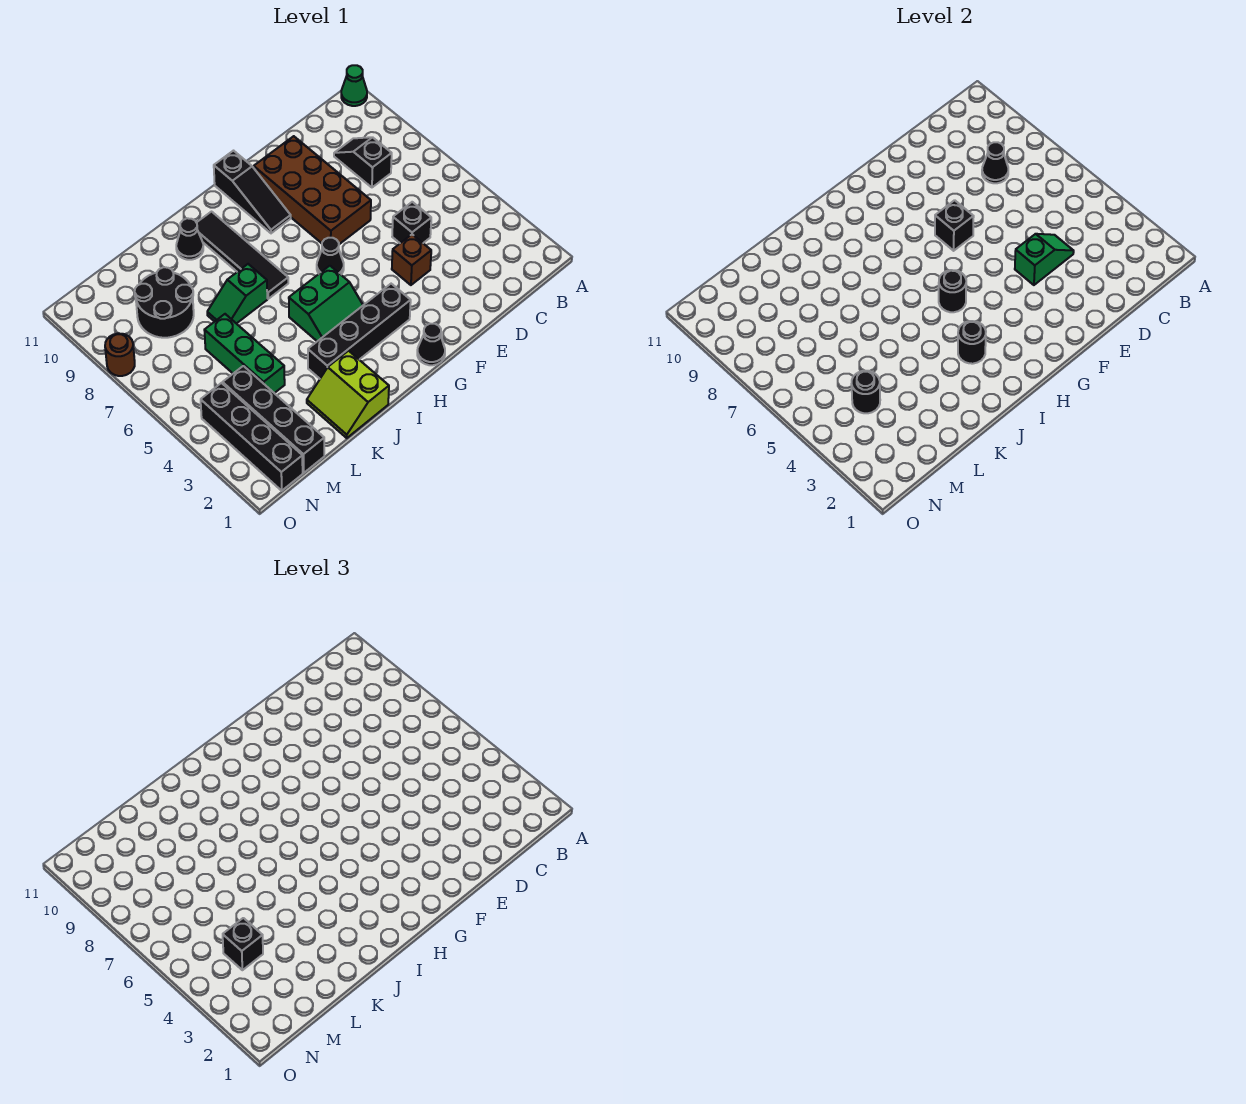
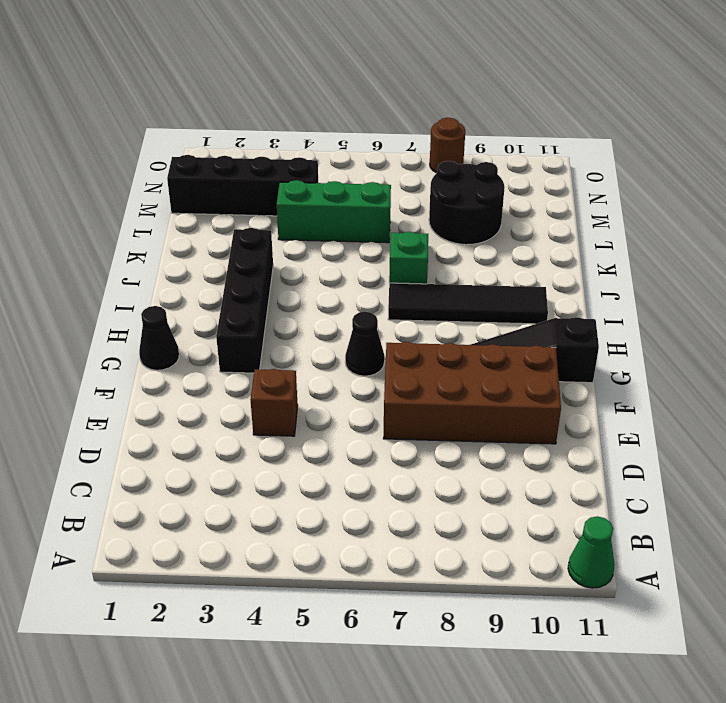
none -> black 1x2 slope [334,137,392,187]
none -> black 1x1 brick [392,202,431,243]
none -> green 2x2 slope [289,266,363,341]

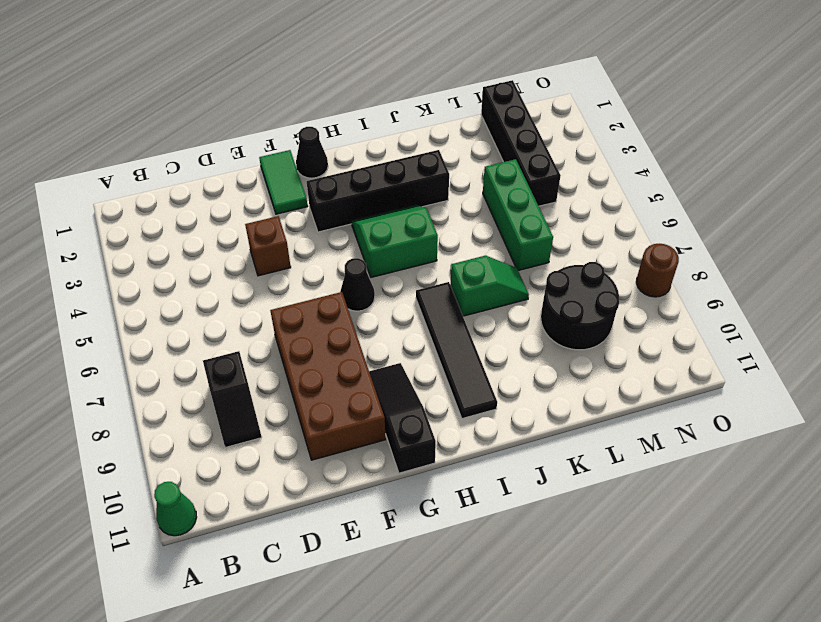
green 1x2 tile [259,150,308,214] -> none
none -> black 1x1 brick [392,202,431,243]
none -> lime 2x2 slope [307,351,389,438]
none -> black 1x1 cone [176,218,203,260]

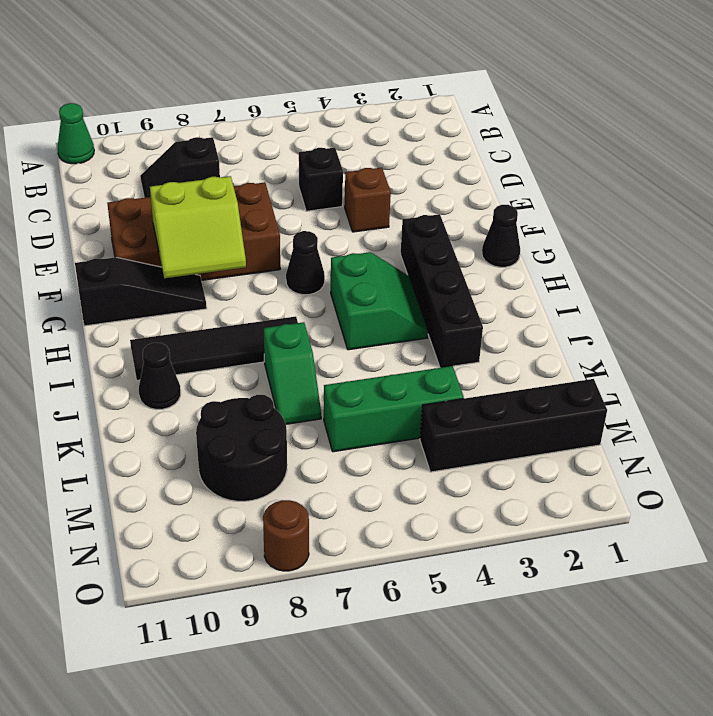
lime 2x2 slope [150,176,246,278] -> lime 2x2 slope moved to [307,351,389,438]
none -> black 1x4 brick [201,383,303,491]
none -> black 1x1 cone [982,142,1008,183]
none -> green 1x2 slope [1015,234,1074,285]

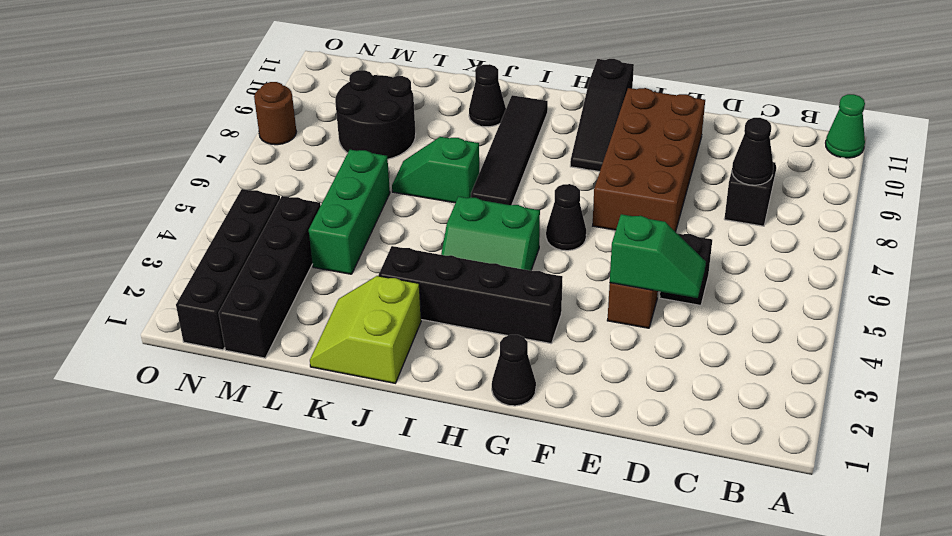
none -> black 1x1 brick [935,200,974,251]
none -> black 1x1 round brick [939,270,966,312]
none -> black 1x1 round brick [958,321,986,364]

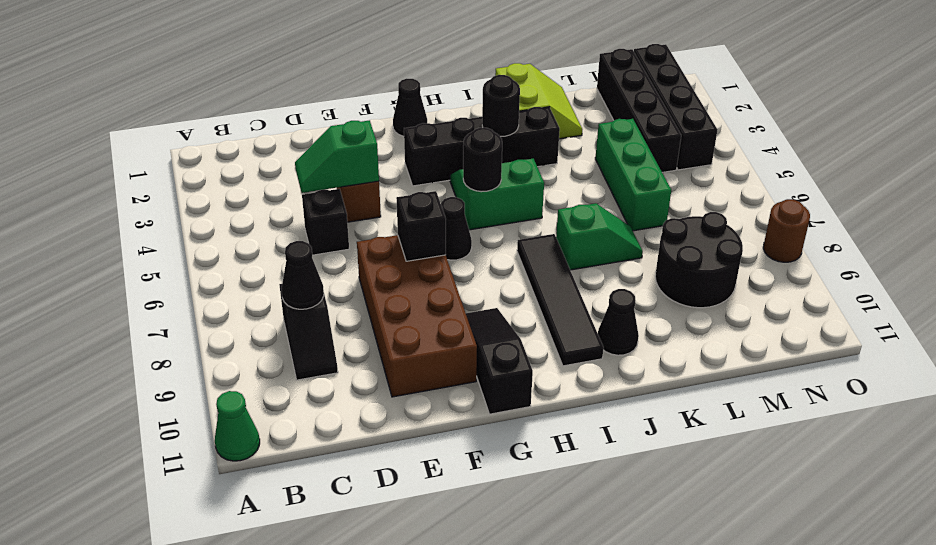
none -> black 1x1 round brick [852,371,880,413]
none -> black 1x1 brick [223,918,263,970]

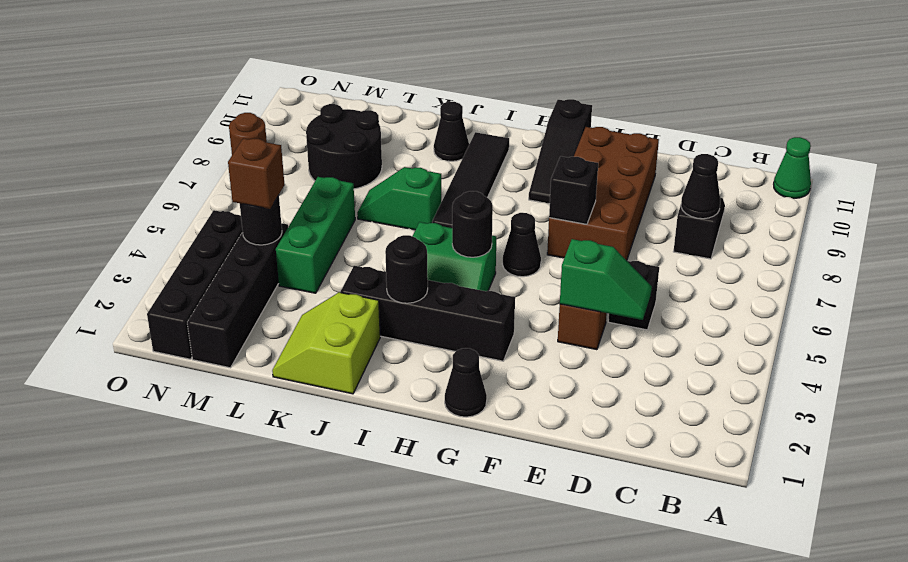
brown 1x1 brick [228,138,285,209] -> black 1x1 brick [223,918,263,970]

